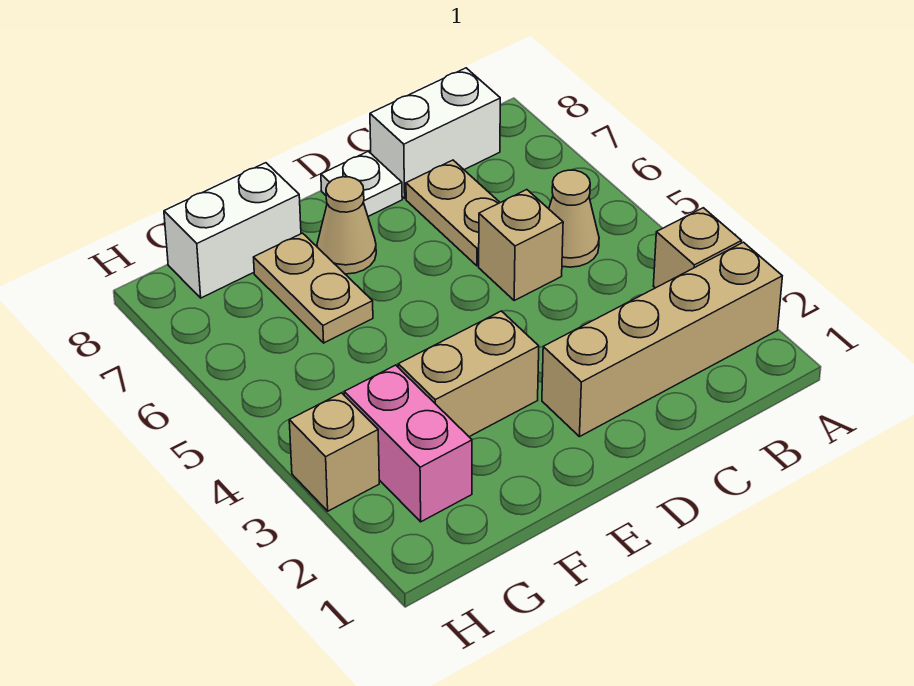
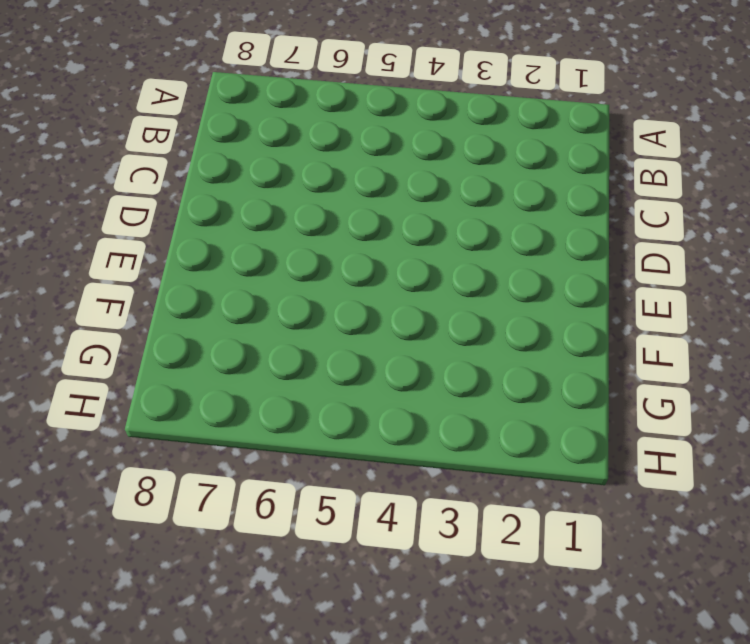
none -> tan 1x4 brick [542,242,782,437]
none -> tan 1x1 brick [653,208,741,288]
none -> tan 1x1 cone [549,170,599,267]

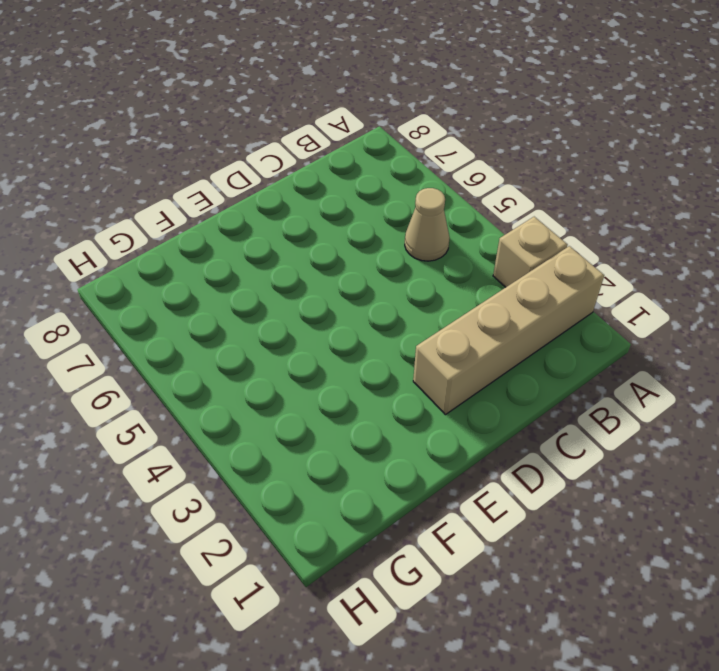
none -> white 1x2 brick [370,68,500,198]
none -> tan 1x1 brick [479,190,563,300]
none -> tan 1x2 plate [406,160,500,266]

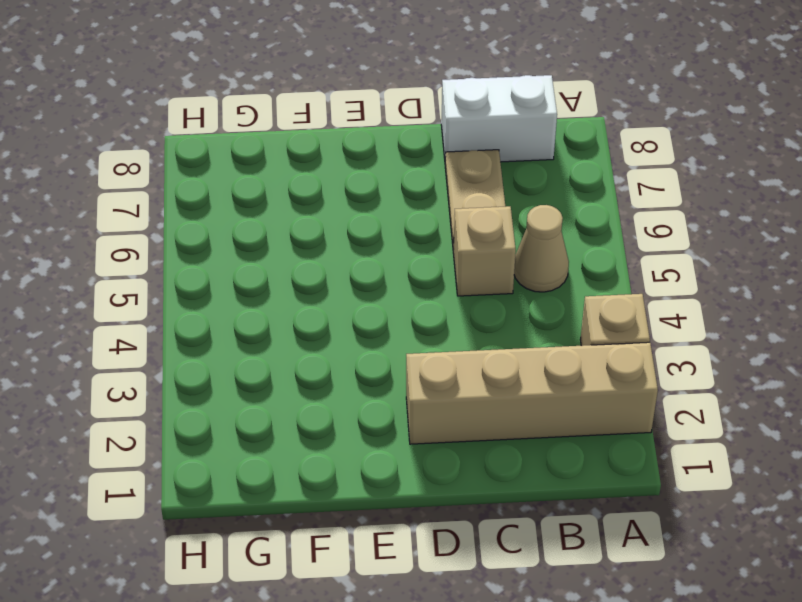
none -> white 1x1 plate [321,151,402,216]
none -> tan 1x2 brick [398,311,539,437]
none -> tan 1x1 cone [317,177,376,274]

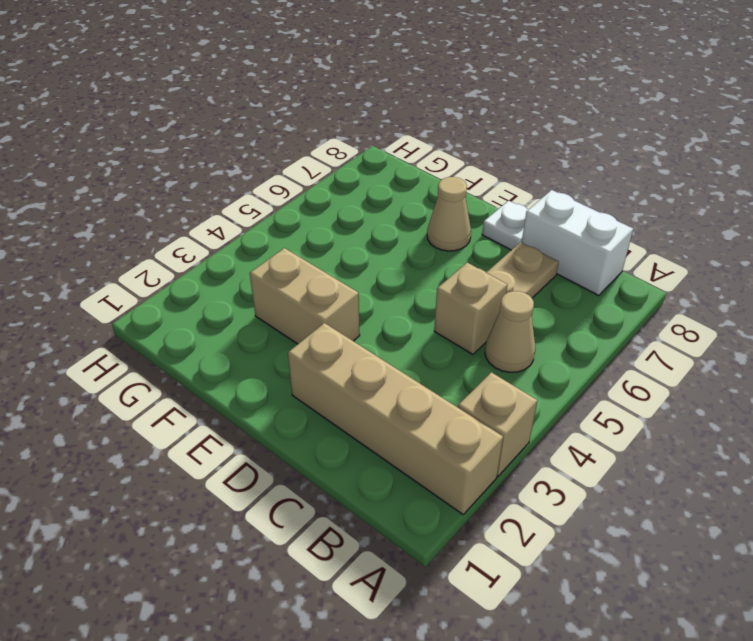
none -> tan 1x2 plate [254,233,373,343]
none -> white 1x2 brick [164,163,301,298]
none -> pink 1x2 brick [344,365,472,522]

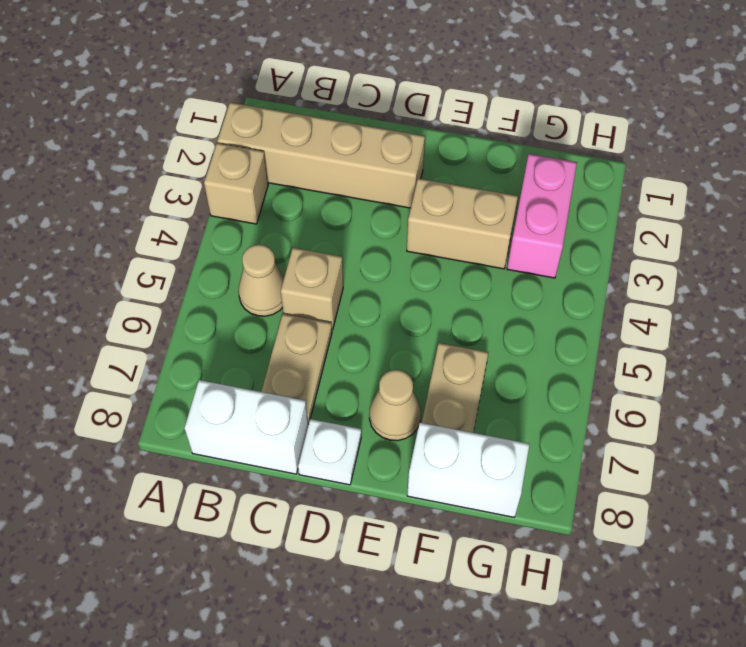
none -> tan 1x1 brick [289,393,379,511]

